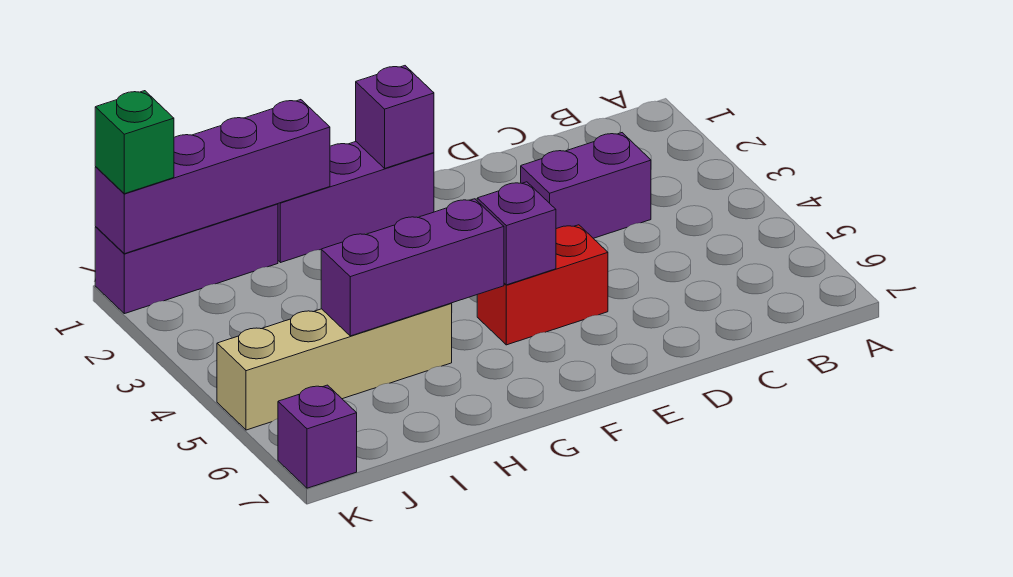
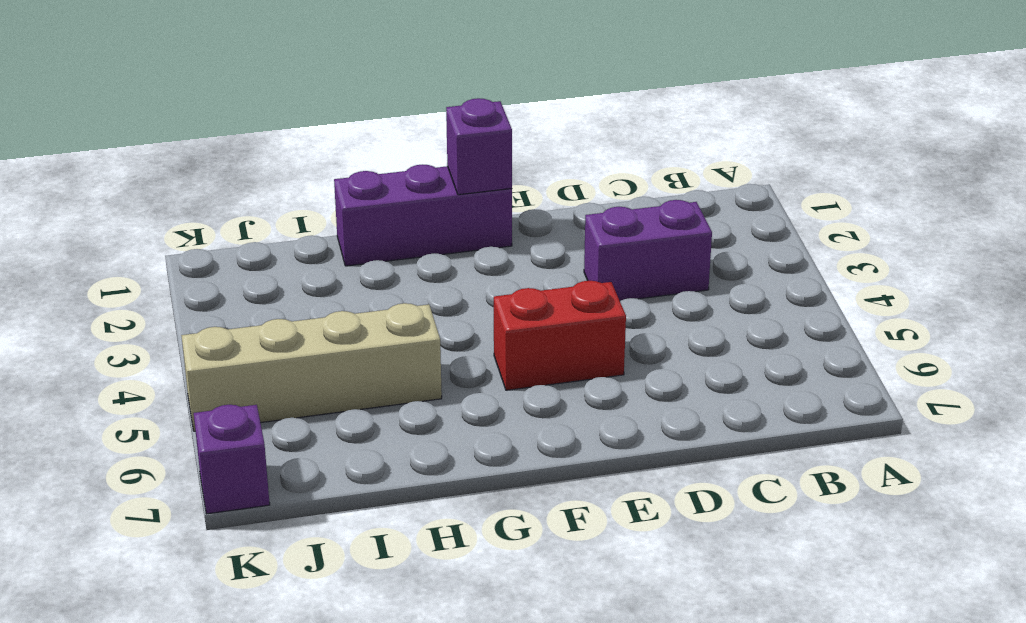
none -> purple 1x3 brick [95,204,278,314]
none -> purple 1x1 brick [477,182,556,285]

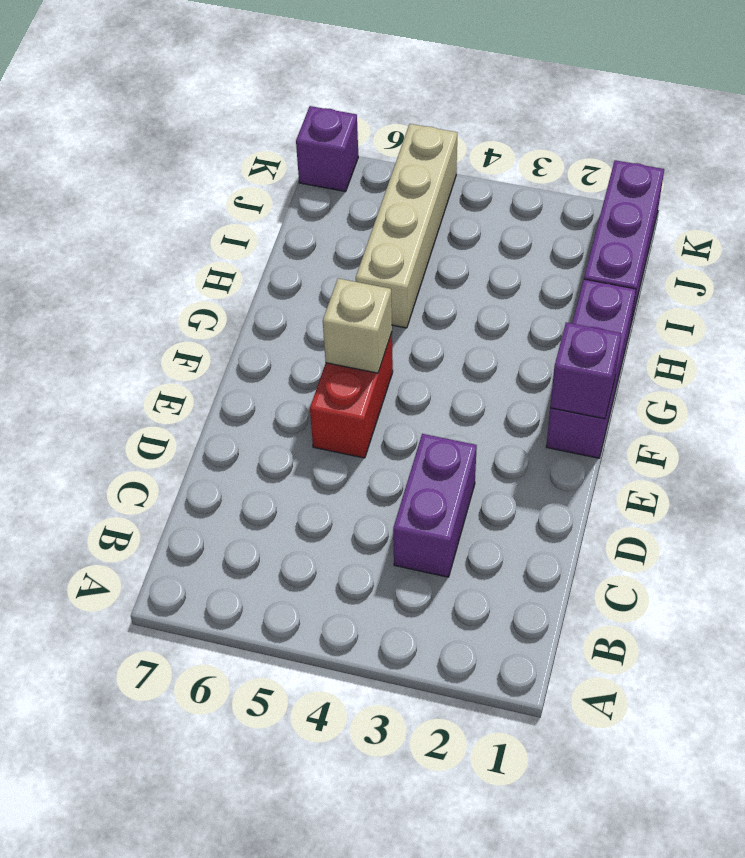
tan 1x1 brick [323,279,392,373] -> purple 1x1 brick [477,182,556,285]
none -> purple 1x3 brick [321,199,504,336]
none -> purple 1x4 brick [95,100,330,254]

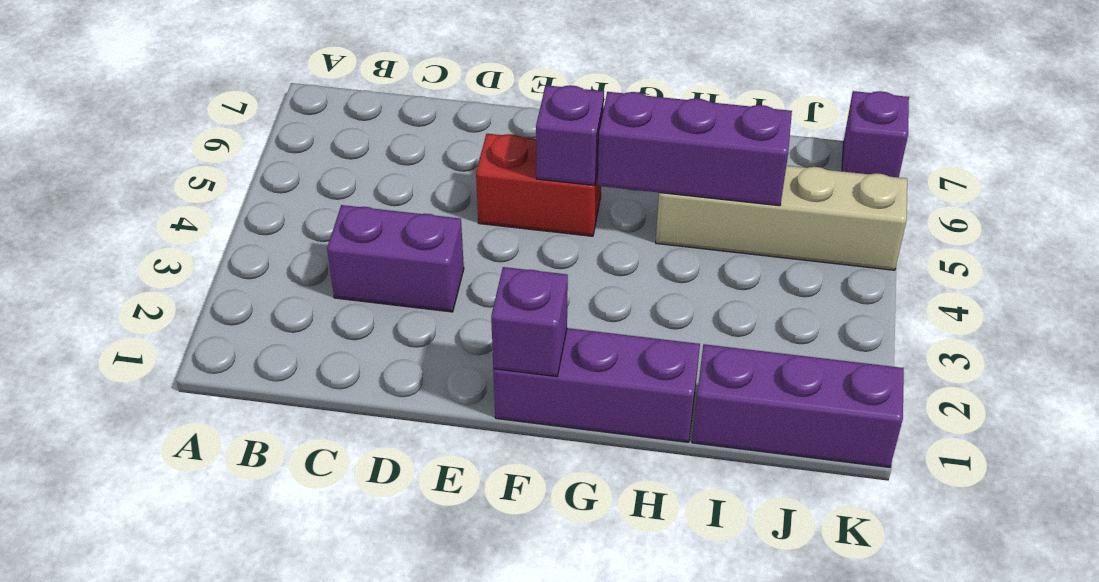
none -> purple 1x4 brick [95,100,330,254]
none -> green 1x1 brick [95,91,174,194]

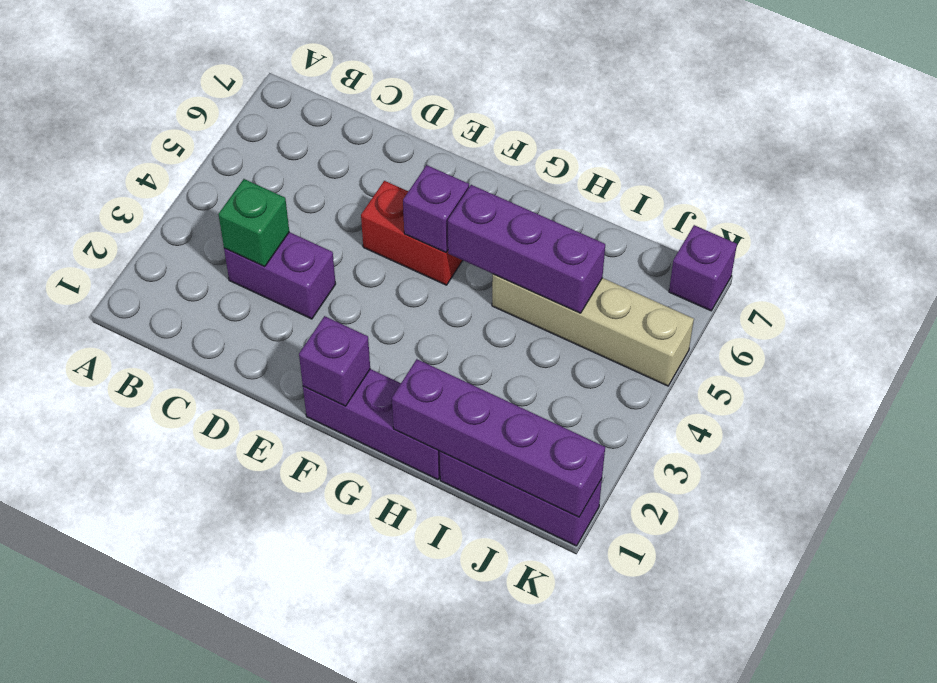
green 1x1 brick [218,179,289,267] -> green 1x1 brick moved to [95,91,174,194]

